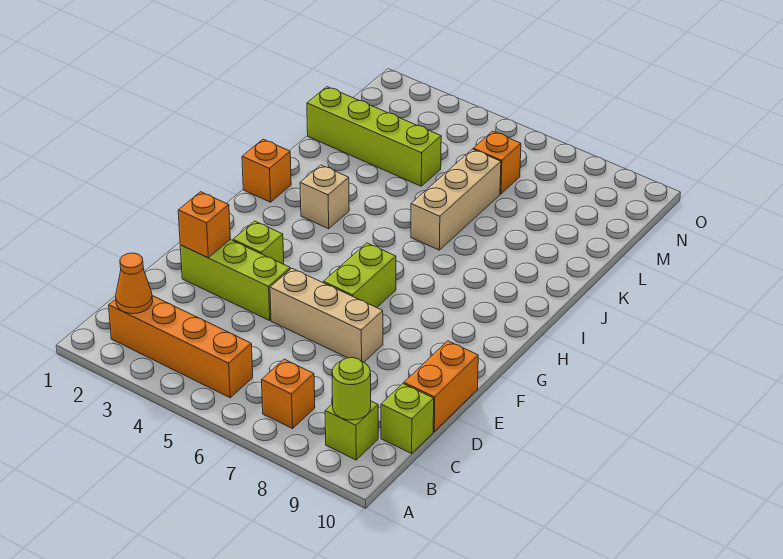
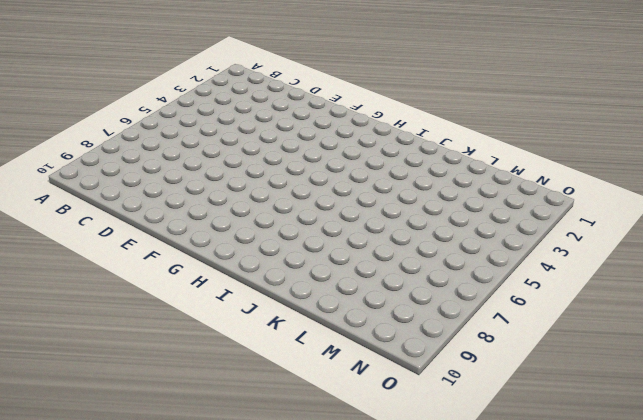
none -> orange 1x4 brick [109,296,253,398]
none -> orange 1x1 brick [262,359,315,429]
none -> lime 1x1 brick [325,401,378,460]

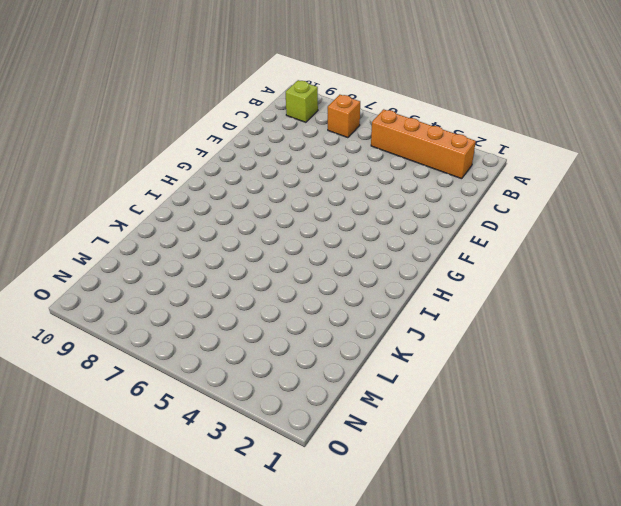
none -> lime 1x1 brick [381,384,434,453]
none -> orange 1x2 brick [404,341,478,431]
none -> lime 1x3 brick [180,240,290,320]

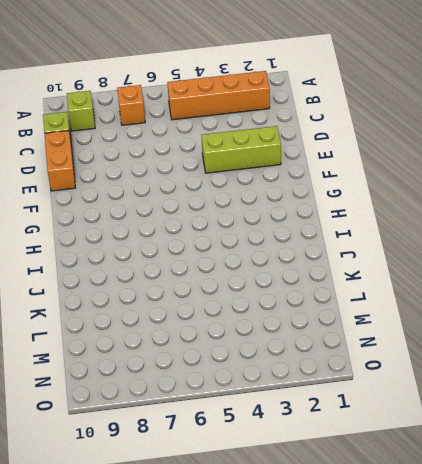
none -> tan 1x3 brick [270,269,383,362]
none -> lime 1x1 brick [233,221,284,264]
none -> lime 1x2 brick [323,243,396,308]

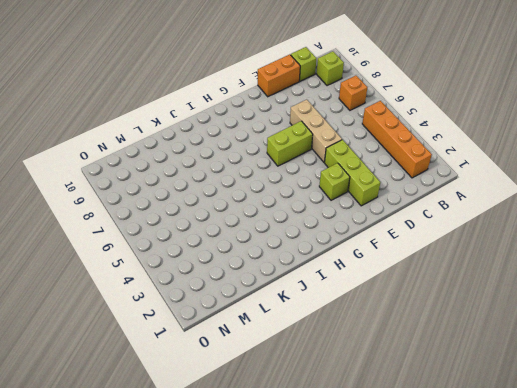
none -> orange 1x1 brick [242,139,291,202]
none -> tan 1x1 brick [300,165,349,229]
none -> tan 1x3 brick [411,149,501,250]

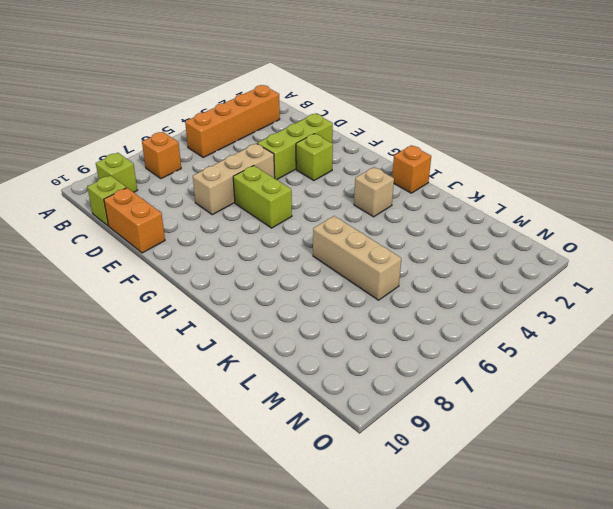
none -> lime 1x4 brick [307,87,441,186]
none -> orange 1x1 brick [473,131,521,194]
none -> orange 1x1 cone [116,253,153,314]

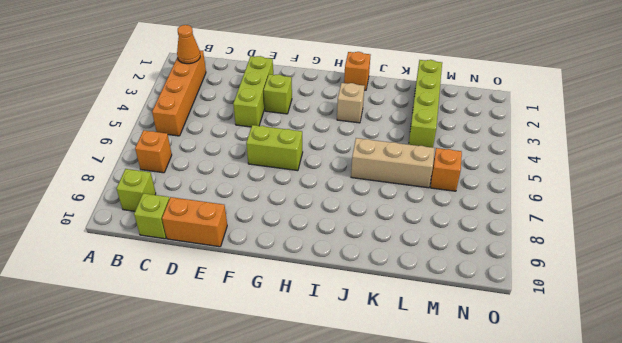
none -> tan 1x3 brick [270,269,383,362]
none -> lime 1x1 round brick [332,358,371,420]
none -> orange 1x1 brick [178,192,230,258]

